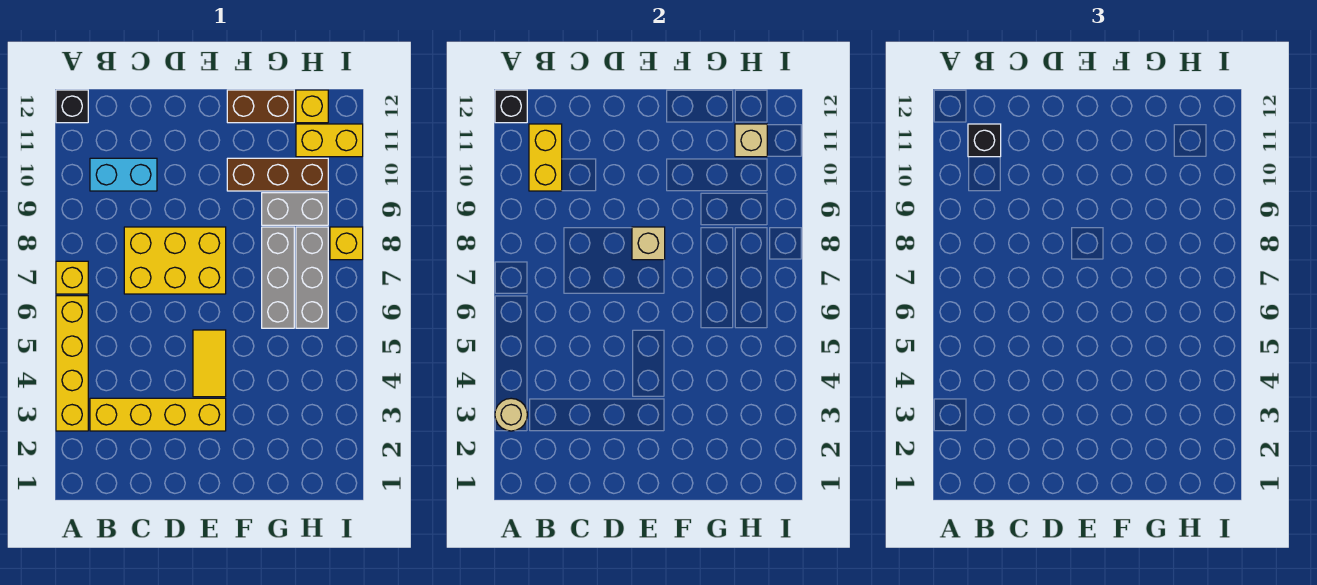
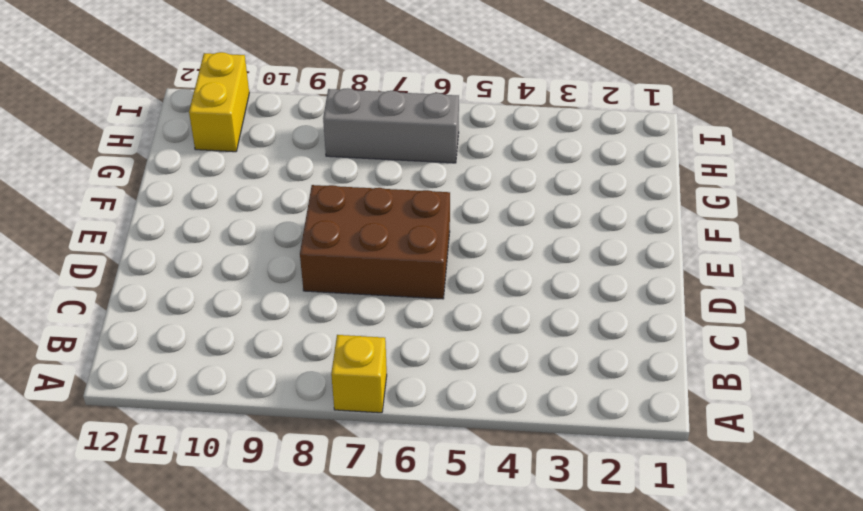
brown 2x3 brick [300,185,450,299] -> yellow 2x3 brick [124,227,226,294]
none -> yellow 1x4 brick [56,296,88,431]
none -> black 1x1 brick [56,90,88,123]
none -> yellow 1x4 brick [90,398,226,431]

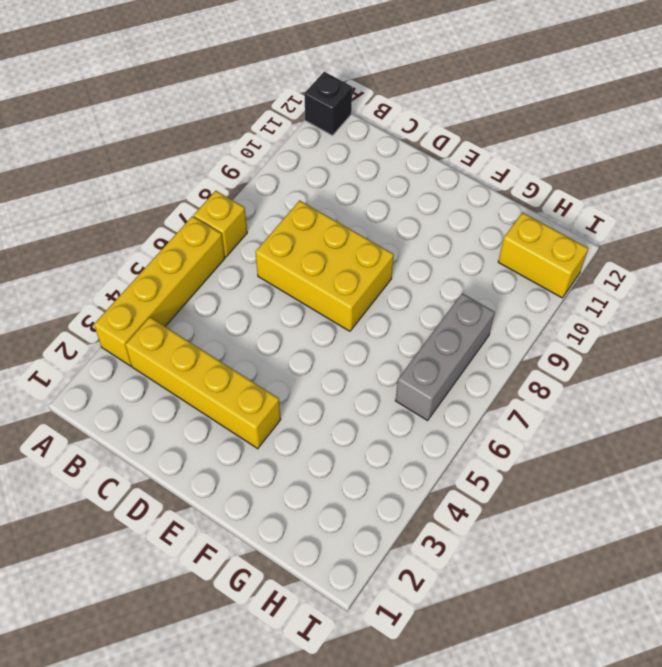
none -> cyan 1x2 brick [90,158,157,191]
none -> yellow 1x2 tile [193,330,226,397]
none -> brown 1x3 brick [227,158,328,191]

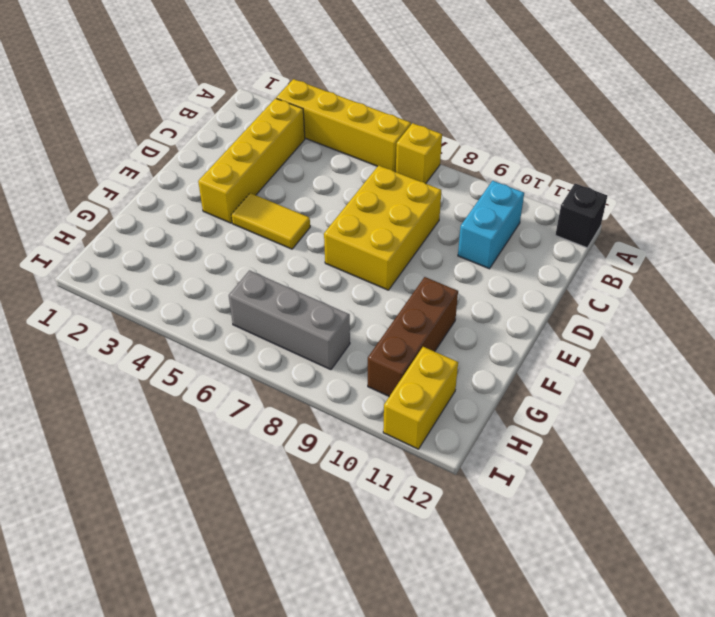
none -> brown 1x2 brick [227,90,294,123]
none -> grey 1x3 brick [262,227,294,328]
none -> grey 1x2 brick [262,193,328,225]

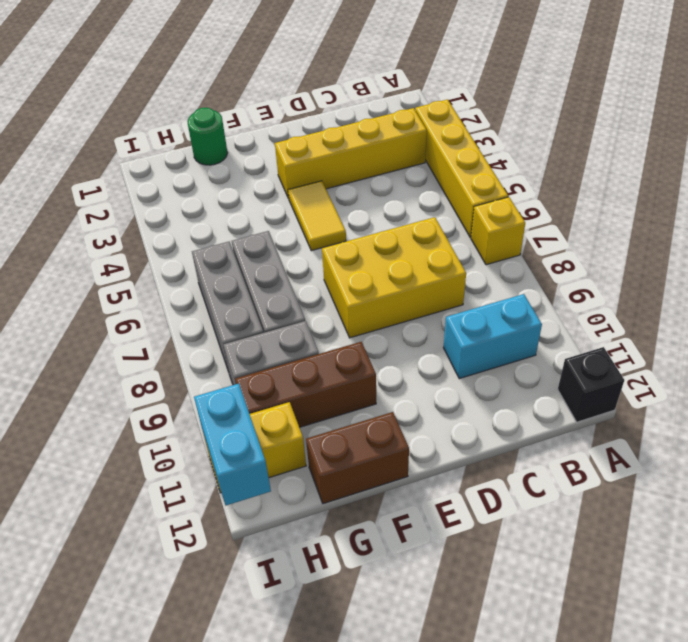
green 1x1 round brick [187,108,228,165] -> none
cyan 1x2 brick [194,384,271,505] -> none
none -> yellow 1x1 brick [296,90,328,123]
none -> yellow 1x1 brick [330,227,363,260]
none -> tan 1x1 round brick [495,398,527,431]

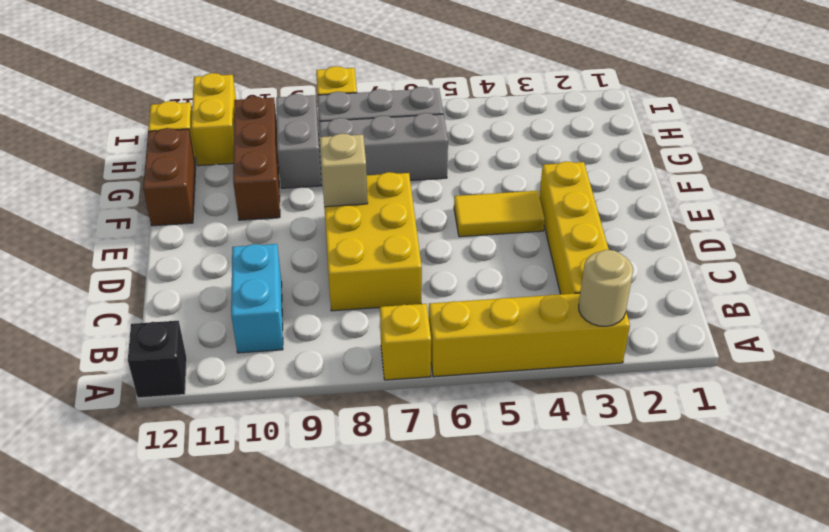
none -> black 1x1 brick [495,90,527,123]
none -> yellow 1x2 brick [529,124,562,191]
none -> tan 1x1 brick [735,124,767,157]

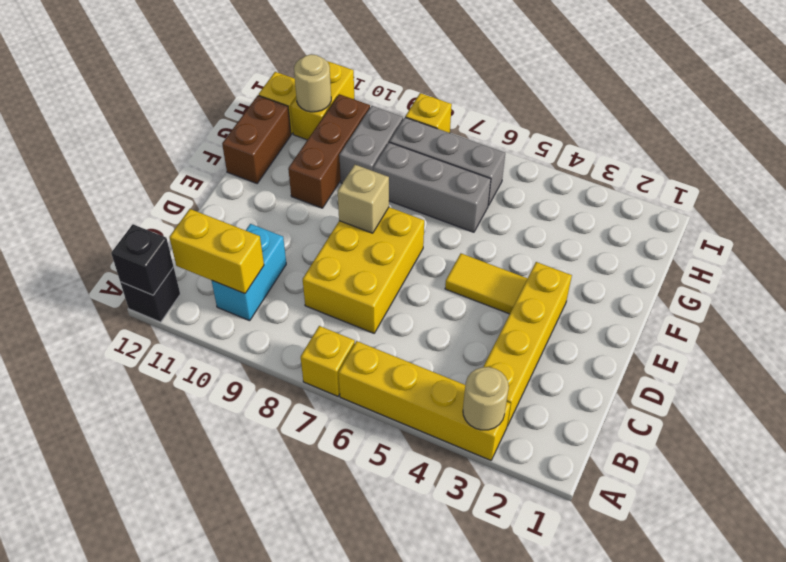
tan 1x1 round brick [294,54,331,112] -> tan 1x1 brick [735,124,767,157]
none -> black 1x1 brick [968,124,1001,157]

